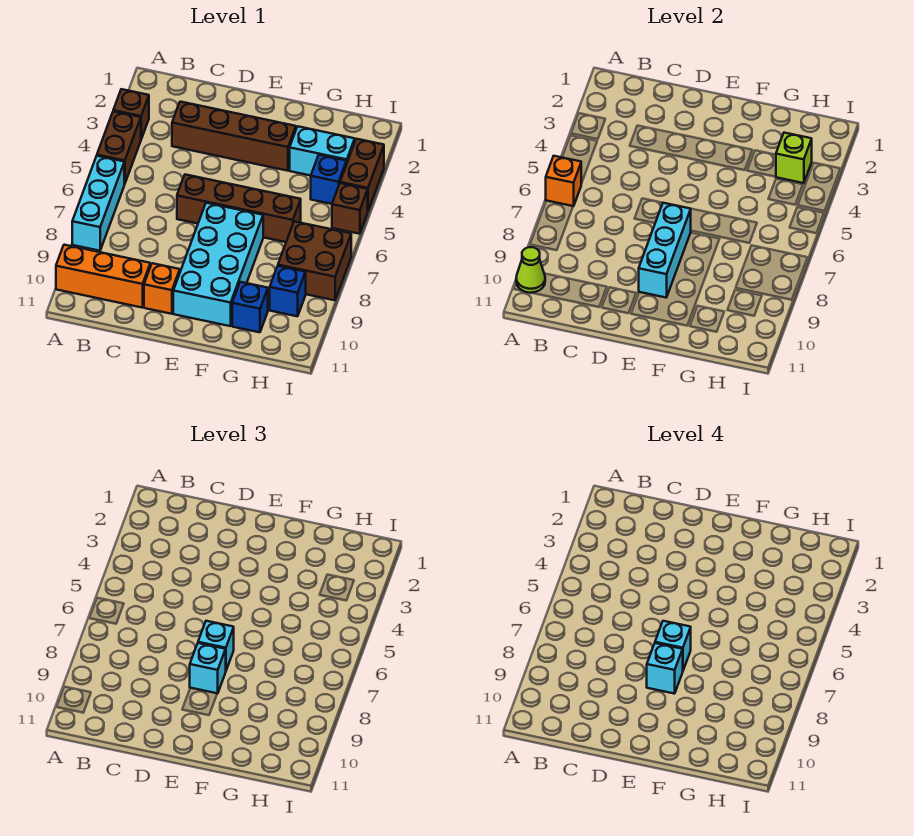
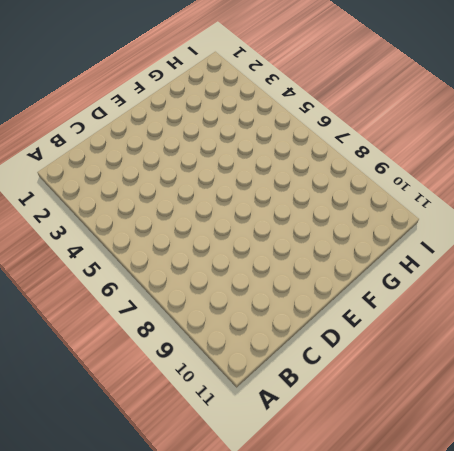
none -> brown 1x1 brick [113,89,149,139]
none -> brown 1x2 brick [97,111,141,184]
none -> cyan 1x3 brick [72,156,124,251]

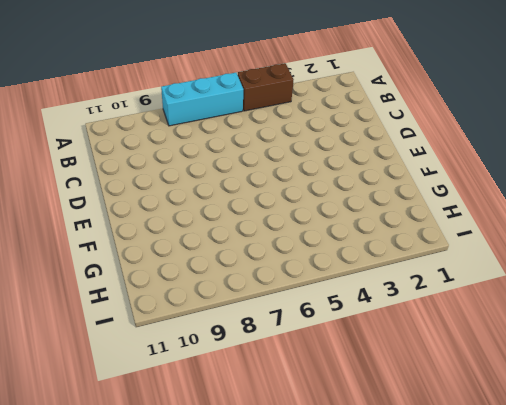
none -> brown 1x1 brick [113,89,149,139]
none -> orange 1x3 brick [56,245,150,308]
none -> brown 1x4 brick [172,102,296,171]

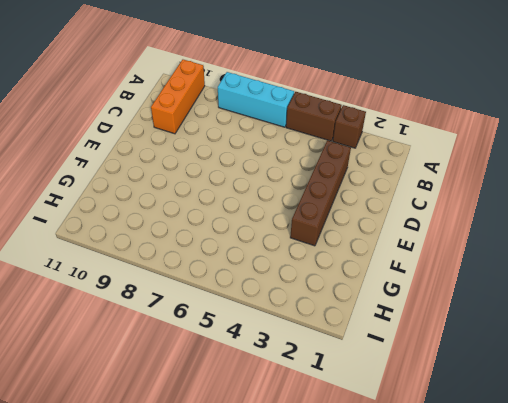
none -> brown 1x4 brick [177,175,301,242]
none -> orange 1x1 brick [144,263,180,314]
none -> cyan 2x4 brick [173,203,263,326]

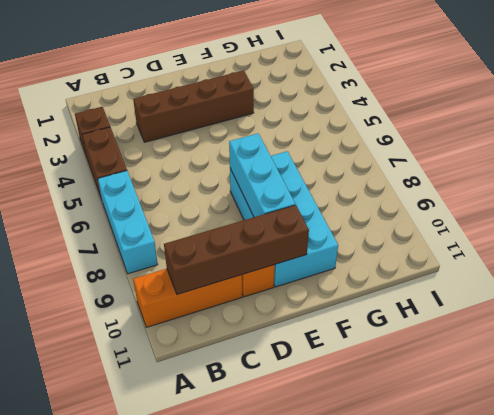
brown 1x4 brick [164,205,309,294] -> brown 1x4 brick moved to [177,175,301,242]
none -> cyan 1x2 brick [290,127,355,176]
none -> blue 1x1 brick [232,282,268,332]
none -> blue 1x1 brick [311,155,347,204]

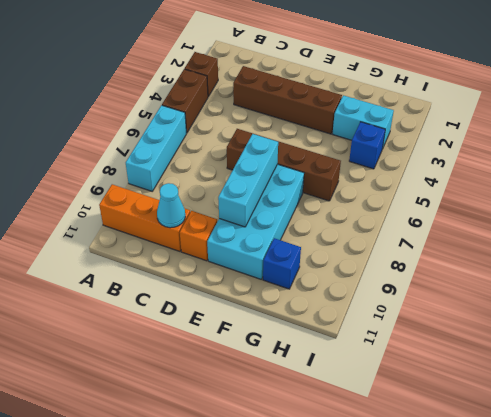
cyan 1x1 cone [157,183,185,228] -> none
none -> brown 2x2 brick [278,221,351,300]
none -> blue 1x1 brick [270,266,306,316]
none -> brown 1x2 brick [340,139,384,211]

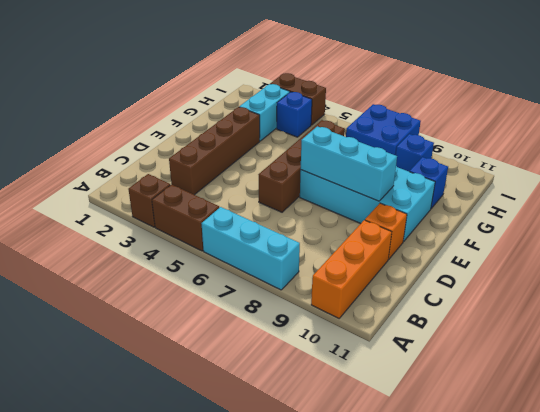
blue 2x2 brick [346,104,421,155] -> brown 2x2 brick [278,221,351,300]
none -> brown 1x1 brick [332,183,368,234]
none -> orange 1x1 brick [546,156,581,206]
none -> lime 1x1 cone [516,247,545,293]

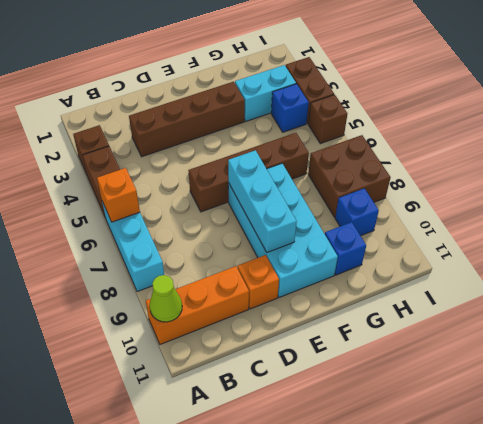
none -> lime 1x1 brick [776,133,812,183]
none -> cyan 1x1 brick [198,621,234,670]
none -> cyan 1x1 brick [190,643,226,694]

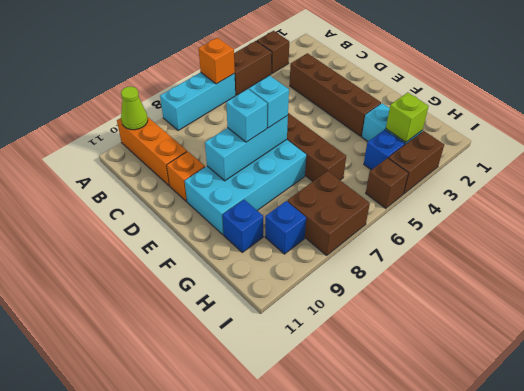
none -> cyan 1x1 brick [655,621,691,670]
none -> cyan 1x1 brick [647,643,683,694]

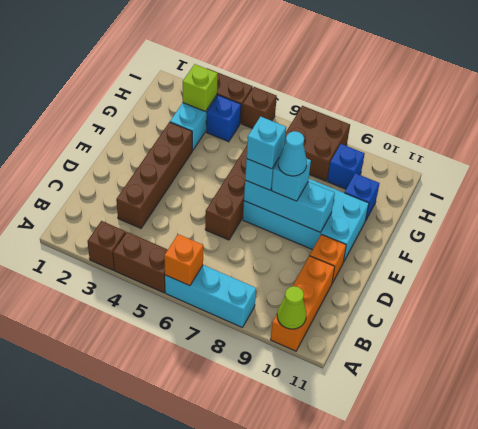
cyan 1x1 cone [278,131,307,176] -> cyan 1x1 brick [647,643,683,694]

